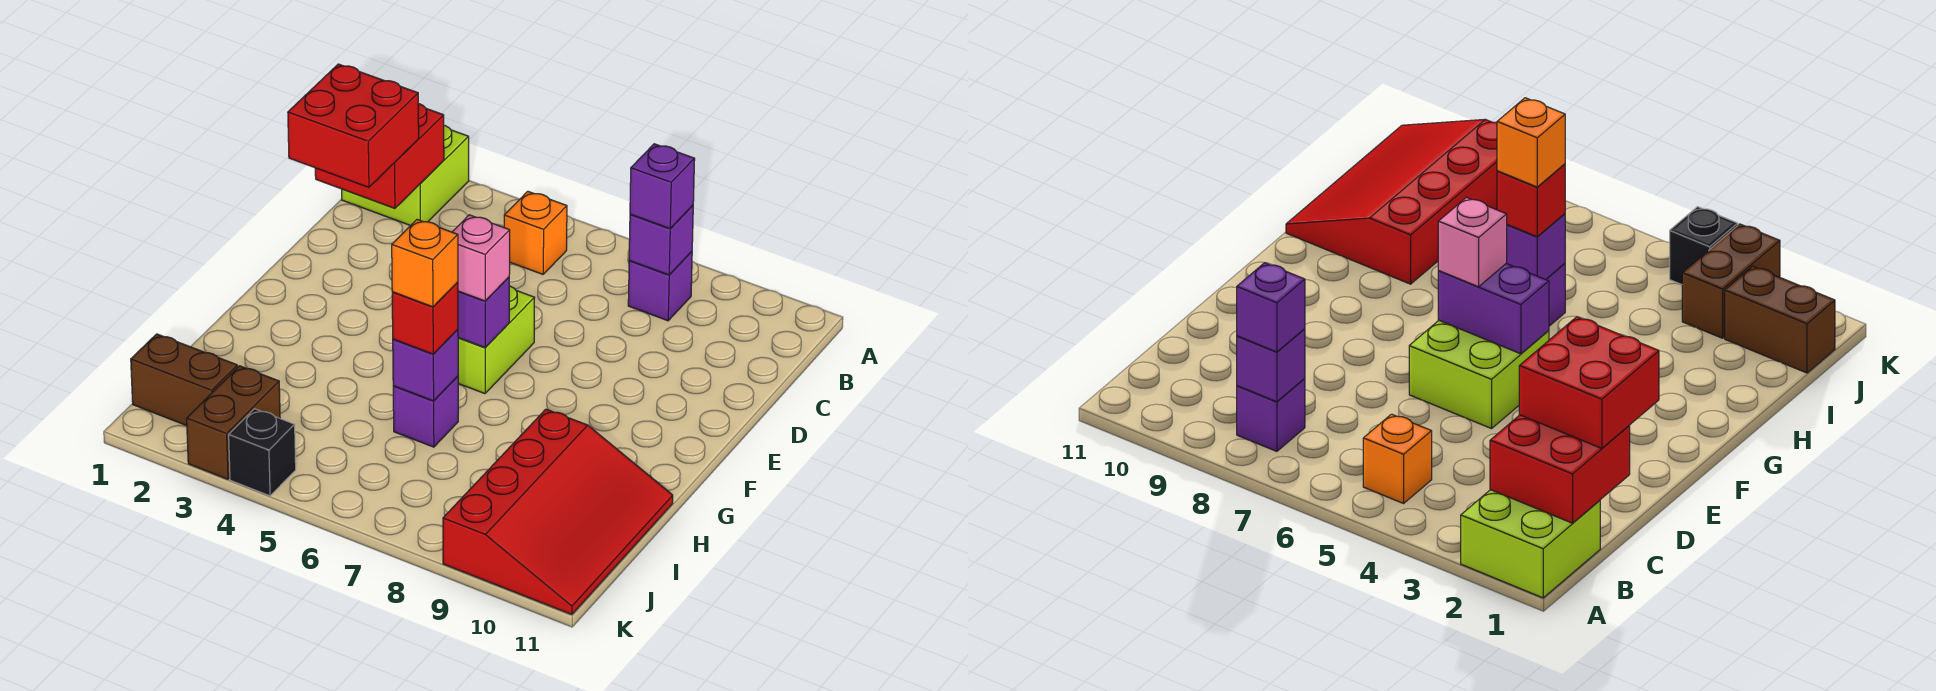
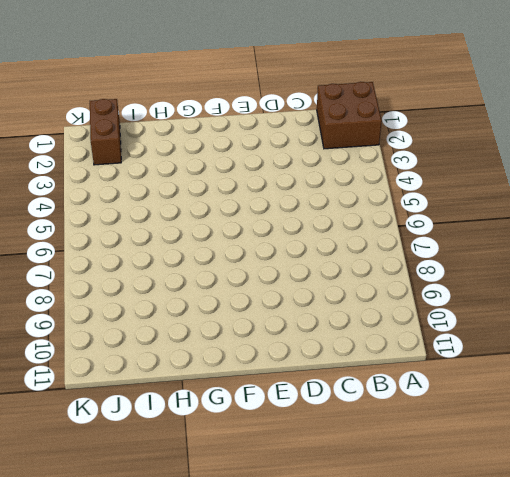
brown 2x2 brick [317,82,382,149] -> lime 2x2 brick [342,125,469,226]
none -> orange 1x1 brick [504,191,567,274]
none -> purple 1x1 brick [628,252,692,321]
none -> lime 2x2 brick [458,286,534,394]

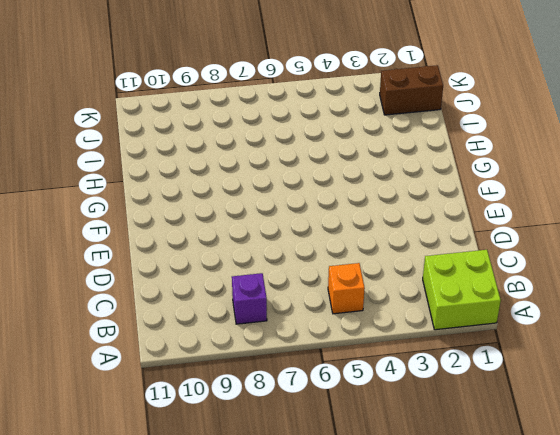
none -> lime 2x2 brick [458,286,534,394]
none -> purple 1x1 brick [393,376,458,447]
none -> red 3x4 slope [443,409,673,614]

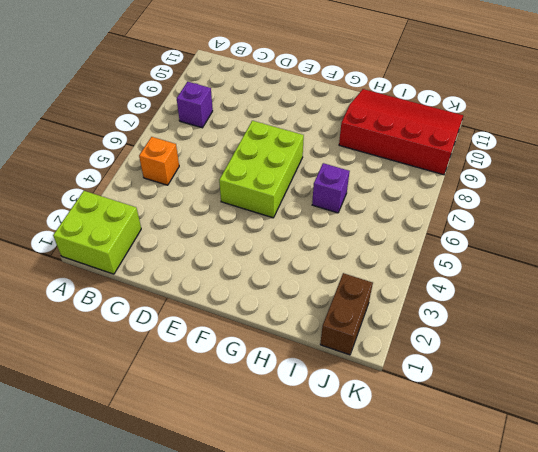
lime 2x3 brick [219,121,304,218] -> lime 2x2 brick [458,286,534,394]
none -> brown 1x2 brick [187,366,280,479]
none -> black 1x1 brick [229,409,296,496]
none -> red 2x2 brick [315,104,444,208]

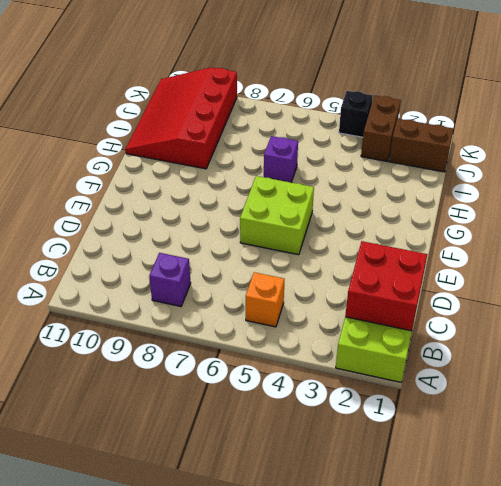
none -> purple 1x1 brick [629,205,693,275]
none -> purple 1x2 brick [458,277,509,347]
none -> purple 1x1 brick [393,330,458,401]

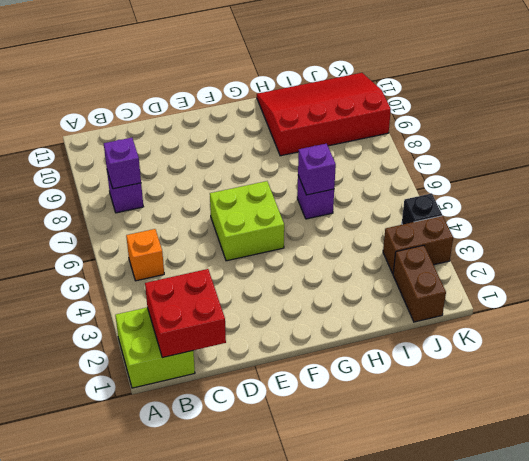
none -> purple 1x2 brick [458,277,509,347]
none -> purple 1x1 brick [630,144,695,229]
none -> red 2x2 brick [288,64,419,187]

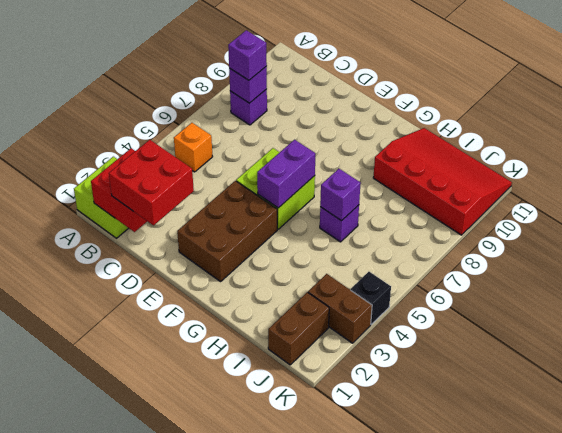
brown 2x3 brick [177,181,277,282] -> none
none -> pink 1x1 brick [453,215,510,301]
none -> red 1x1 brick [392,282,458,354]
none -> orange 1x1 brick [392,220,458,307]

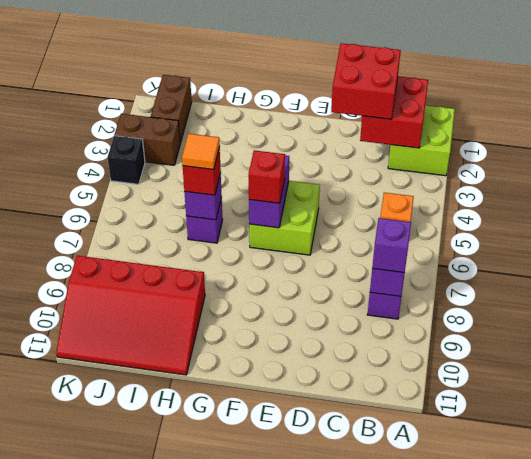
red 1x1 brick [248,150,285,203] -> pink 1x1 brick [453,215,510,301]
orange 1x1 tile [182,134,220,169] -> orange 1x1 brick [392,220,458,307]

